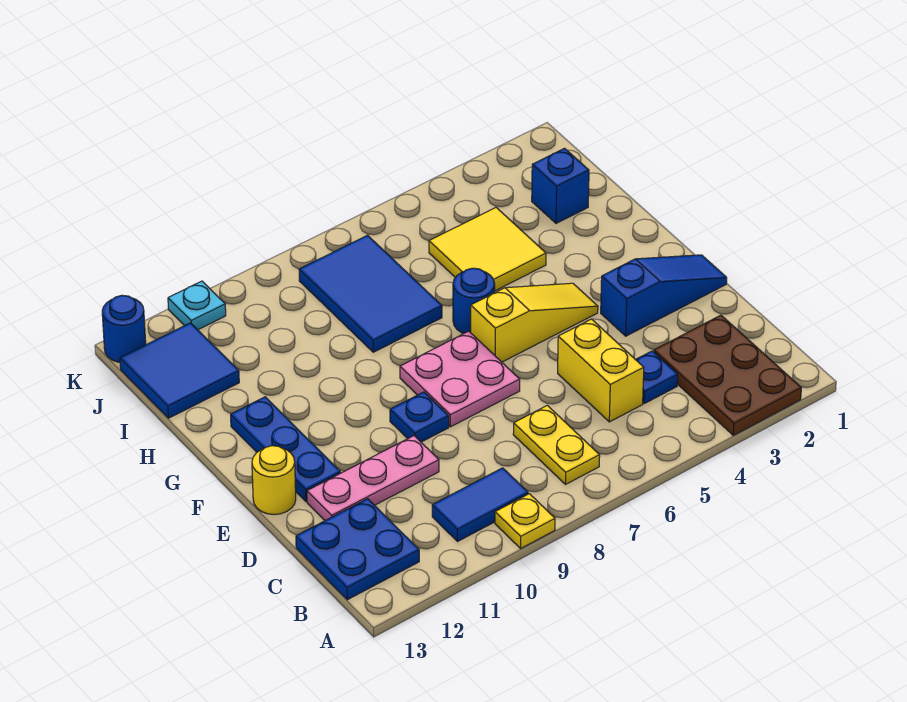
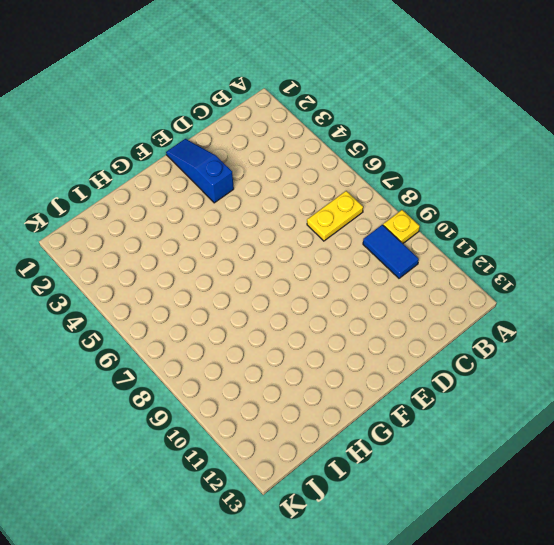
none -> brown 2x3 plate [654,315,801,435]
none -> blue 2x2 plate [296,499,419,600]
none -> blue 1x1 plate [636,351,678,403]

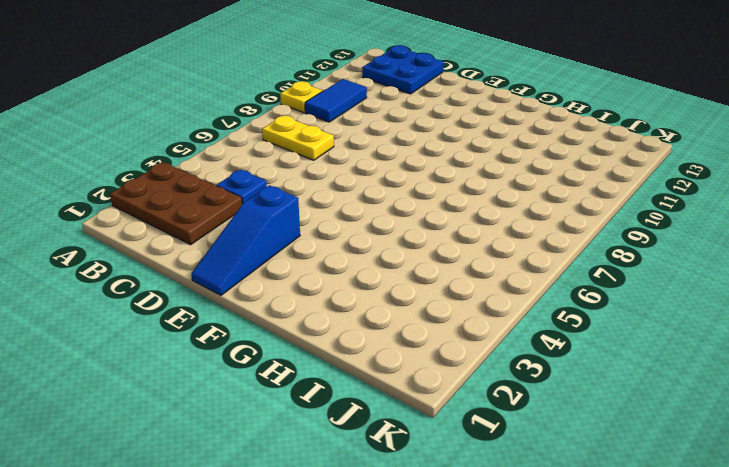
none -> yellow 1x2 brick [558,319,644,422]
none -> pink 1x3 plate [307,436,439,521]
none -> pink 2x2 plate [400,331,520,427]

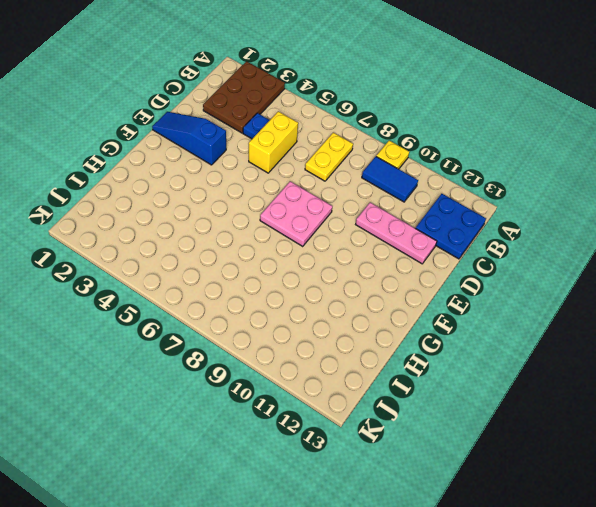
none -> blue 1x1 plate [390,392,449,442]
none -> blue 1x3 plate [231,397,340,501]
none -> yellow 1x1 round brick [252,446,296,515]

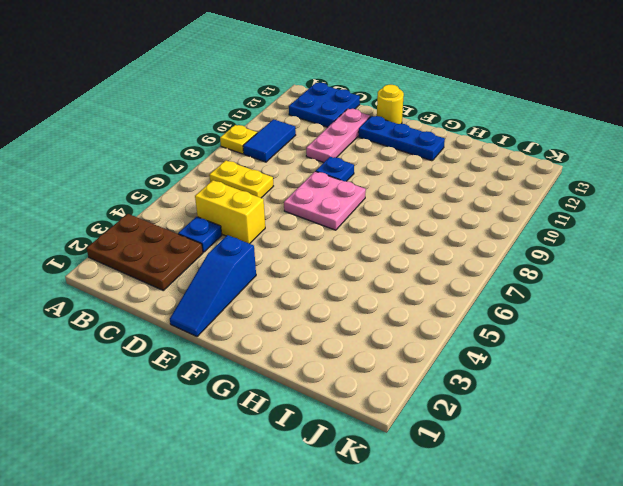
none -> yellow 1x3 slope [471,283,598,362]
none -> blue 1x1 round brick [453,268,495,334]
none -> yellow 2x2 tile [429,208,546,291]

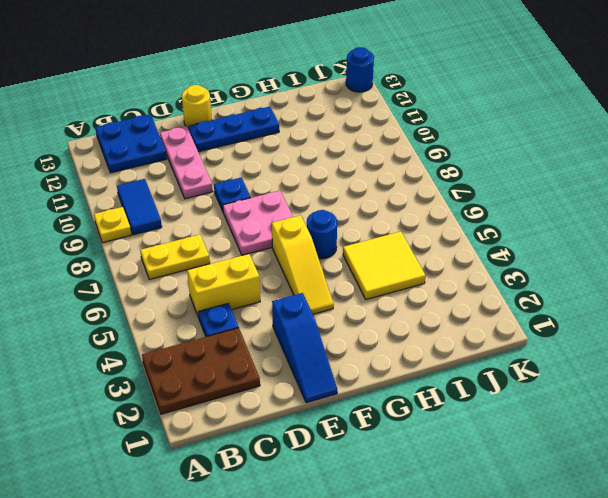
none -> blue 2x3 tile [299,235,442,352]
none -> blue 1x1 brick [532,148,589,223]
none -> blue 2x2 tile [120,323,239,418]

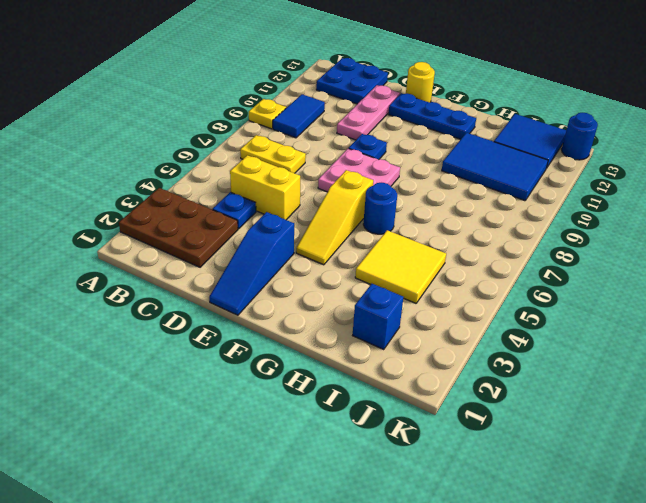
blue 2x3 tile [442,133,548,201] -> blue 2x3 tile moved to [299,235,442,352]
none -> cyan 1x1 plate [168,281,226,330]

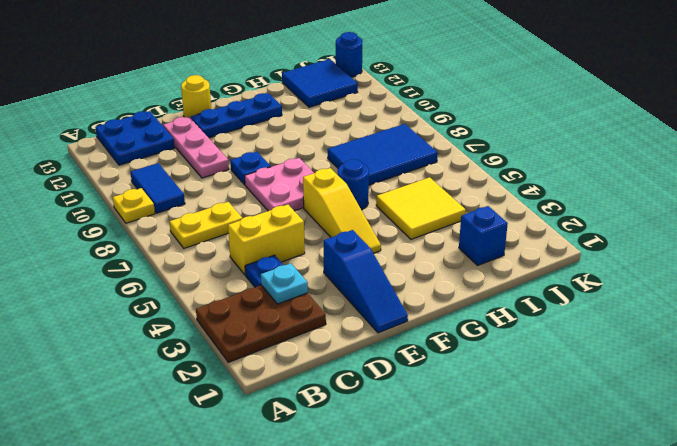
cyan 1x1 plate [261,263,308,304] -> cyan 1x1 plate moved to [168,281,226,330]

